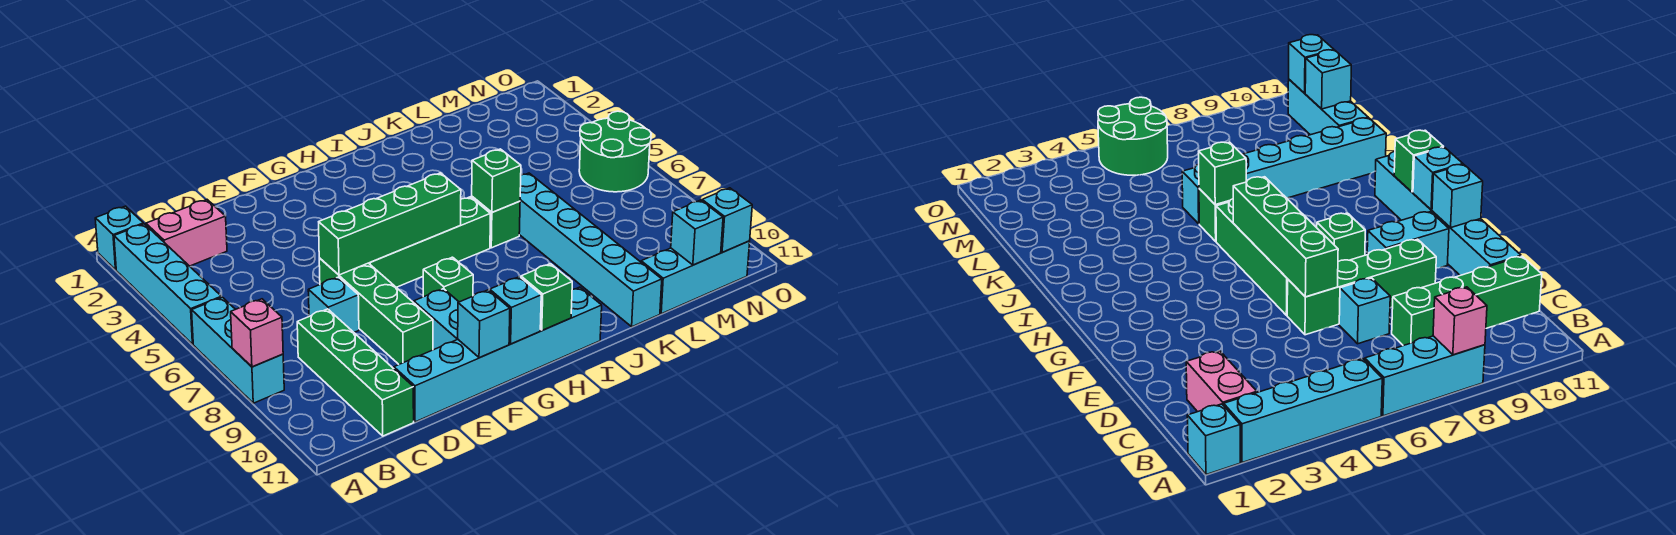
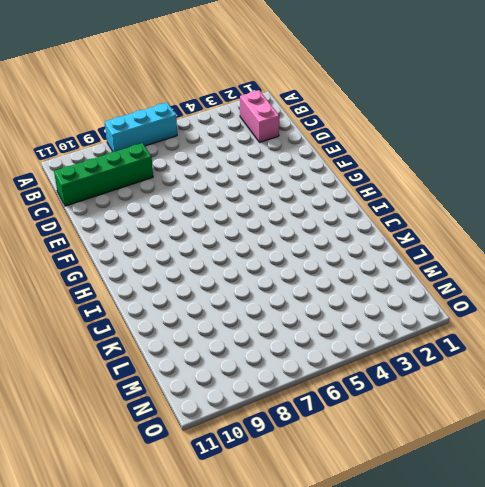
none -> cyan 1x1 brick [95,206,143,270]
none -> cyan 1x4 brick [114,224,222,344]
none -> cyan 1x1 brick [308,277,359,332]

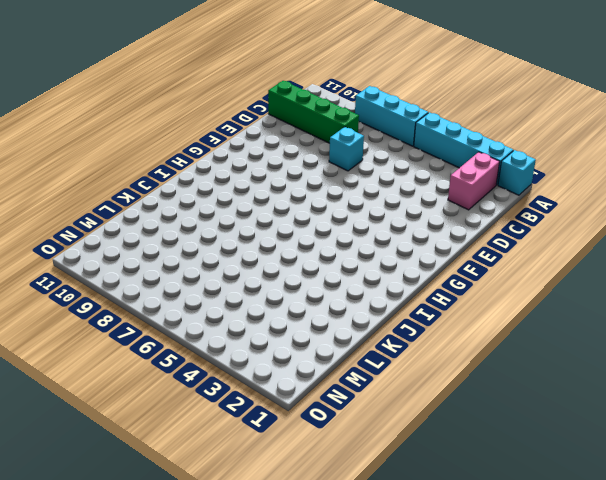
none -> cyan 1x6 brick [394,287,602,422]
none -> green 1x4 brick [319,258,433,364]
none -> green 1x4 brick [369,197,491,287]

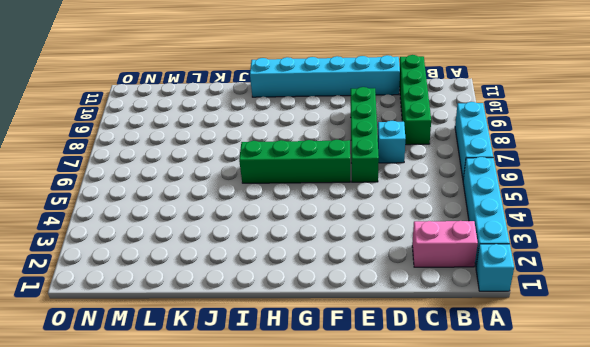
none -> cyan 1x2 brick [414,289,459,350]
none -> green 1x1 brick [423,257,473,302]
none -> green 1x1 brick [472,197,520,248]

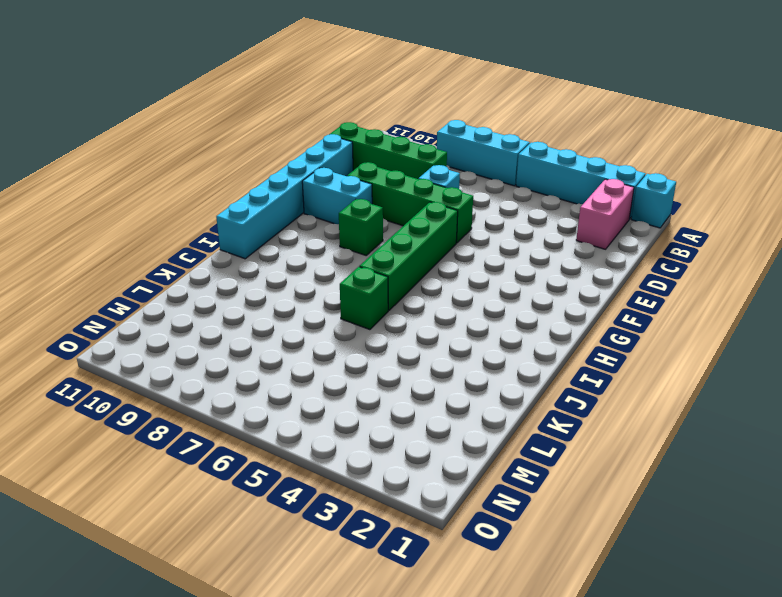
none -> cyan 1x6 brick [519,173,662,327]
none -> cyan 1x3 brick [641,241,750,314]
none -> green 2x2 round brick [579,111,651,192]

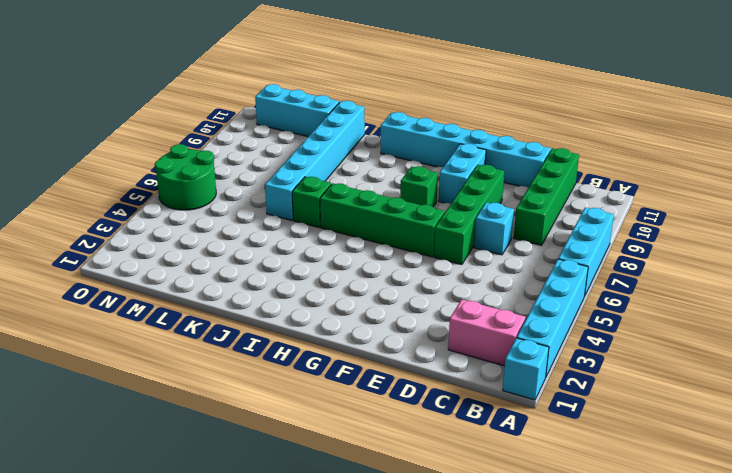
none -> pink 1x1 brick [231,299,283,367]
none -> green 1x4 brick [319,173,461,275]
none -> cyan 1x1 brick [458,290,510,358]

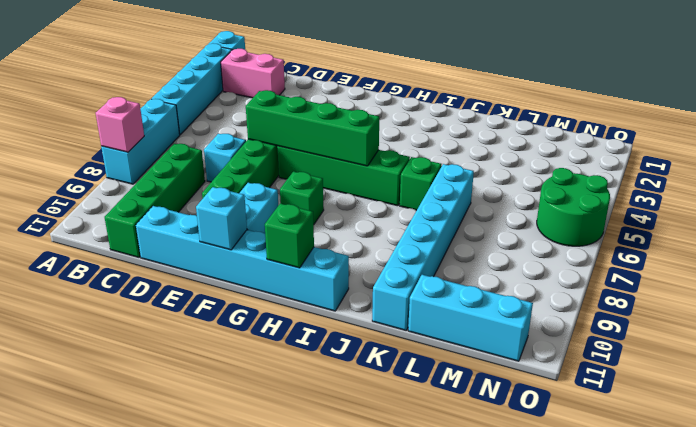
none -> cyan 1x1 brick [490,276,541,344]
none -> green 1x1 brick [472,149,521,212]
none -> cyan 1x1 brick [671,200,723,265]

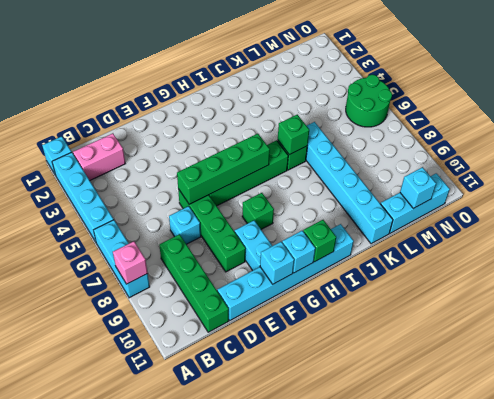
none -> cyan 1x1 brick [702,188,752,253]

